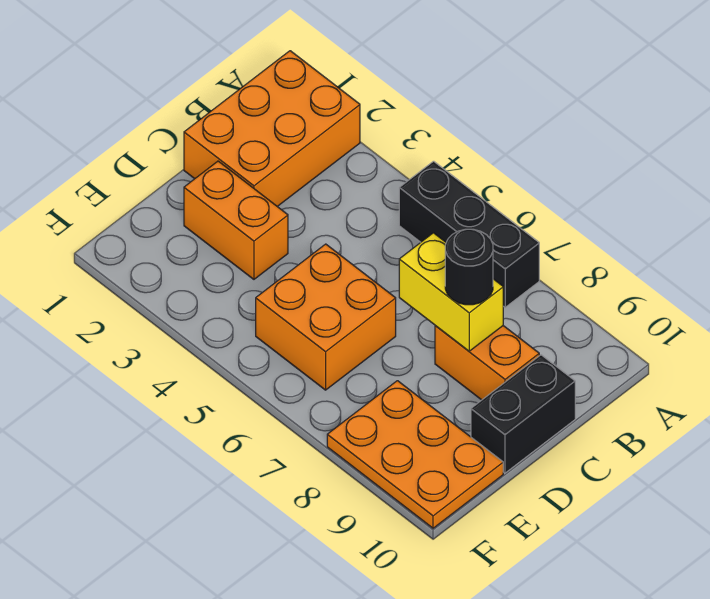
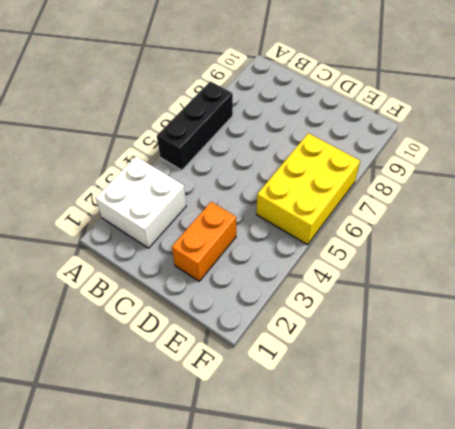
white 2x2 brick [96,157,186,248] -> orange 2x3 brick [184,51,360,206]
yellow 2x3 brick [256,133,360,245] -> orange 2x2 brick [256,244,396,390]
none -> orange 1x2 brick [435,326,539,400]
none -> black 1x2 brick [471,355,575,473]

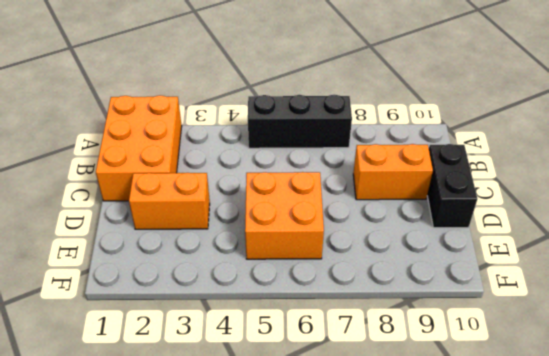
none -> orange 2x3 plate [327,381,503,528]
none -> yellow 1x2 brick [399,233,503,351]

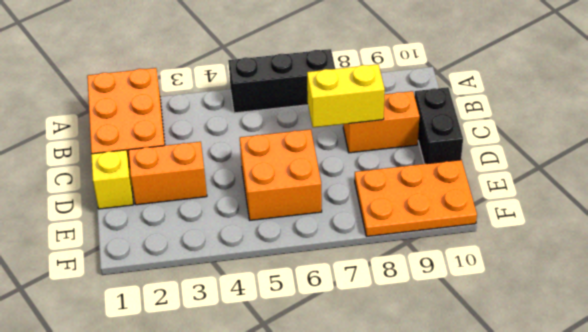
yellow 1x1 brick [91,150,133,209] -> none
none -> black 1x1 round brick [445,229,493,305]

